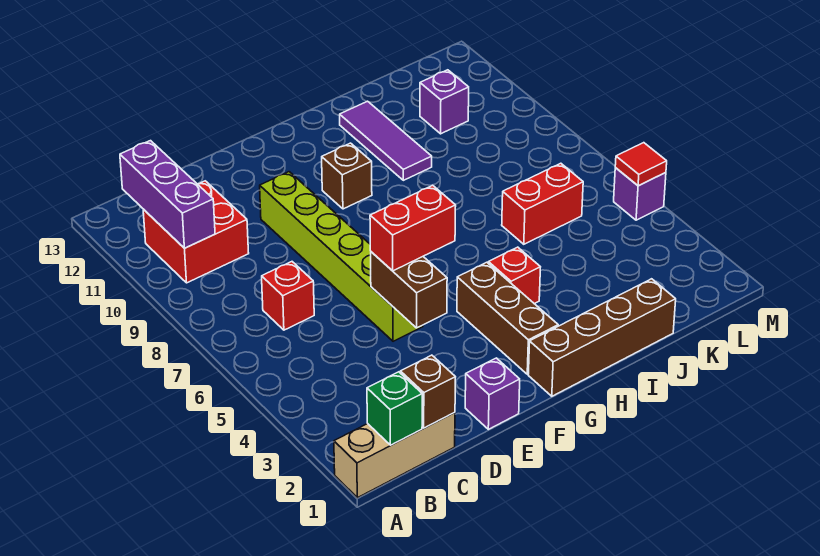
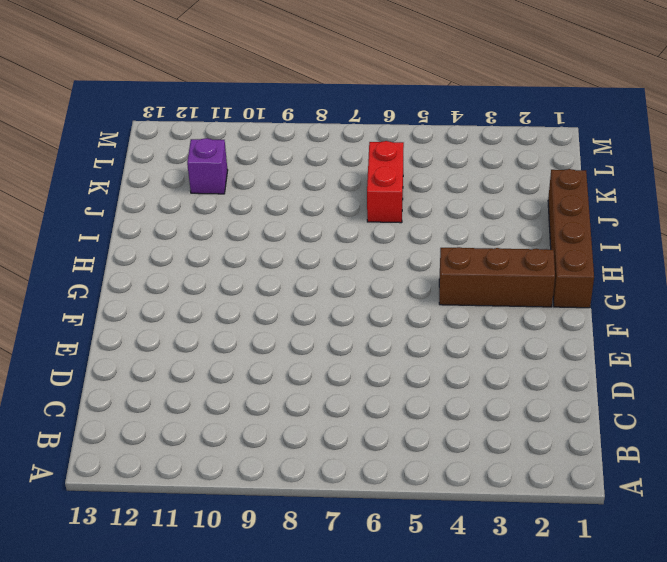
none -> tan 1x3 brick [334,413,455,498]
none -> red 2x2 brick [143,181,249,283]
none -> red 1x1 brick [262,262,314,330]

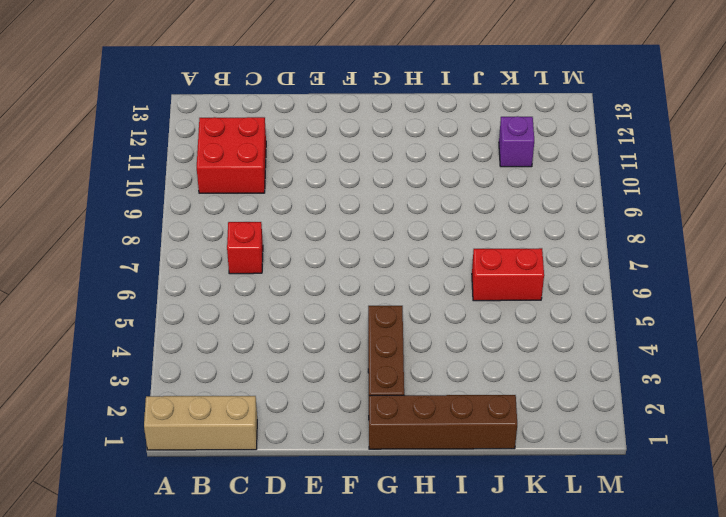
none -> purple 1x1 brick [465,358,520,429]
none -> lime 1x6 brick [260,172,423,341]
none -> brown 1x1 brick [322,143,372,209]

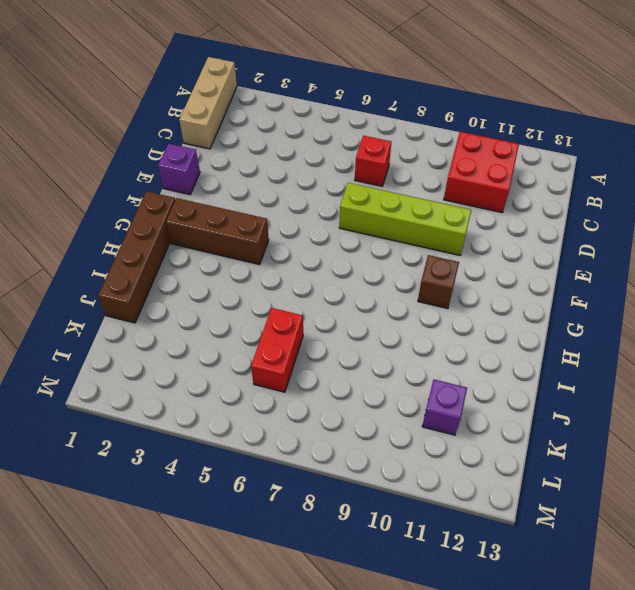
lime 1x4 brick [339,183,471,255] -> lime 1x6 brick [260,172,423,341]
none -> red 1x1 brick [488,247,540,304]
none -> purple 1x3 tile [340,101,432,180]
none -> purple 1x1 brick [614,168,666,220]

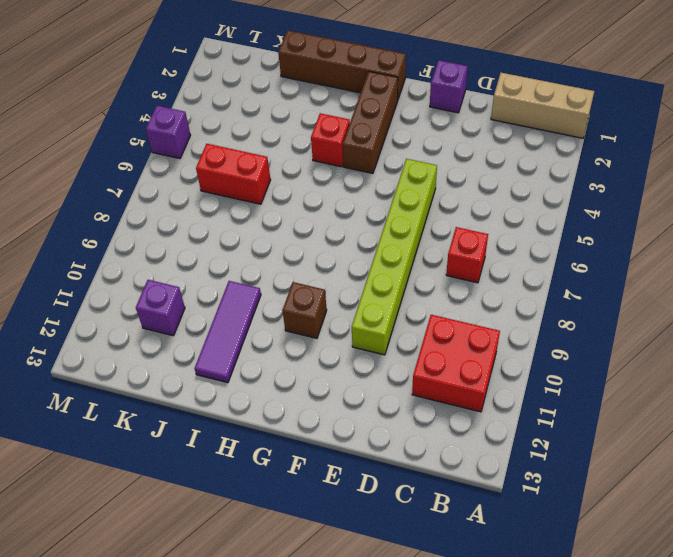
none -> green 1x1 brick [367,372,422,445]
none -> purple 1x3 brick [120,141,215,248]
none -> brown 1x1 brick [400,355,455,428]

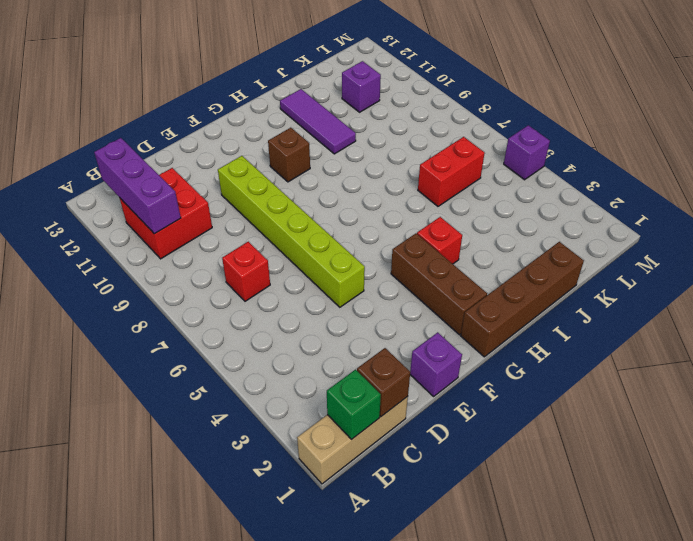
none -> brown 1x2 brick [371,252,447,328]
none -> red 1x1 tile [615,143,667,186]
none -> red 1x2 brick [370,185,456,271]

